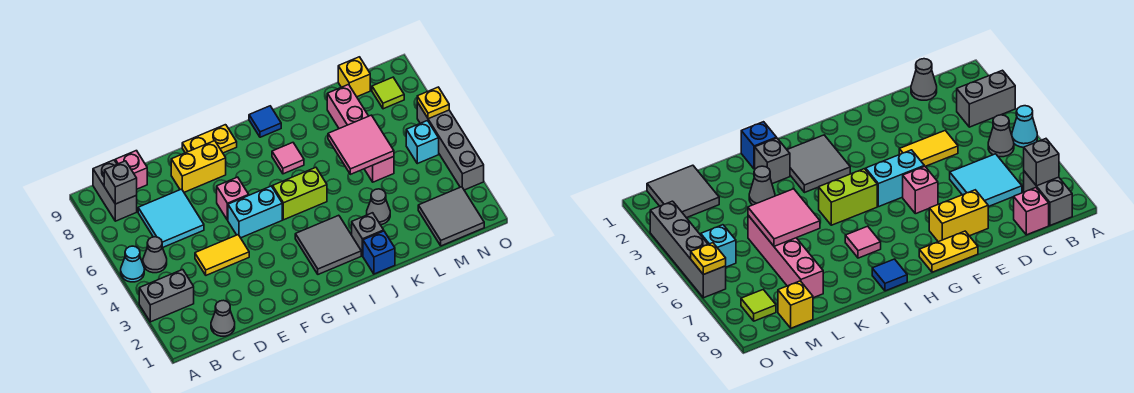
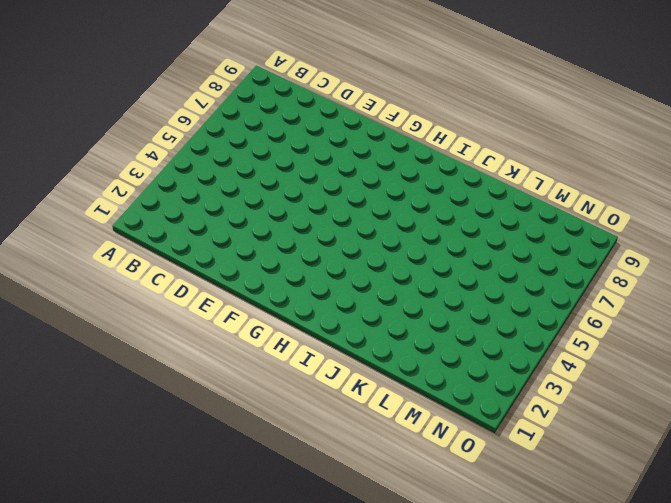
none -> grey 1x2 brick [139,269,194,322]
none -> cyan 1x1 cone [121,246,144,282]
none -> grey 1x1 cone [143,237,167,273]

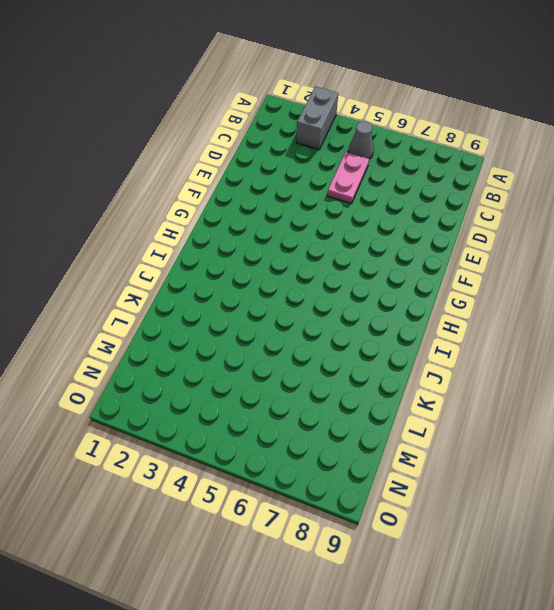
pink 1x2 plate [327,152,369,204] -> none
none -> cyan 1x1 cone [121,246,144,282]
none -> grey 1x2 brick [93,160,137,221]
none -> grey 1x1 cone [211,300,235,336]

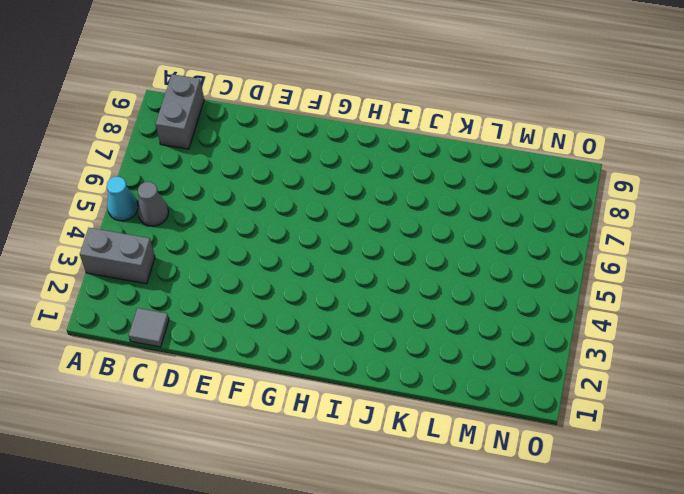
grey 1x1 tile [129,308,169,347] -> grey 1x1 cone [211,300,235,336]
none -> cyan 2x2 tile [138,189,204,248]
none -> pink 1x1 brick [115,151,147,189]
none -> yellow 1x2 tile [195,235,249,275]

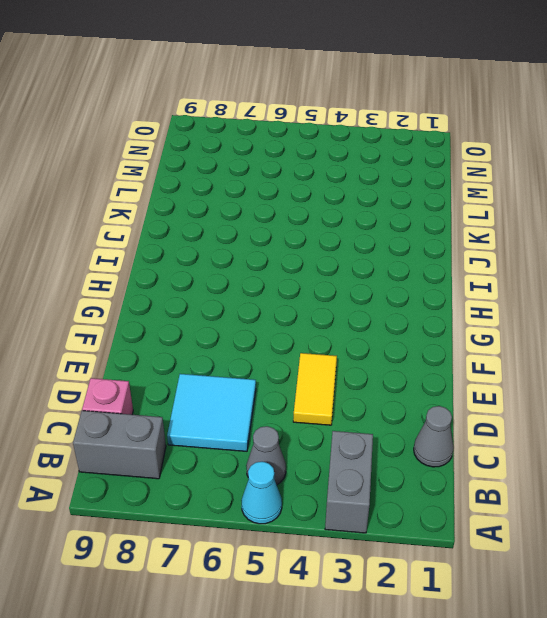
none -> yellow 1x2 brick [171,141,226,192]
none -> cyan 1x2 brick [228,186,282,238]
none -> pink 1x1 brick [217,177,249,220]

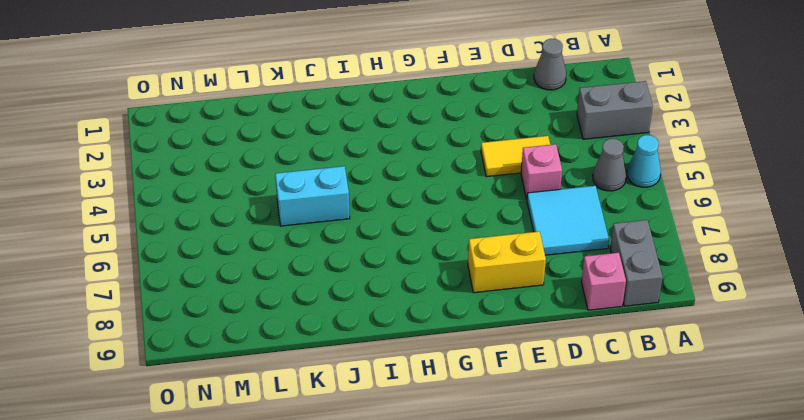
pink 1x1 brick [521,144,562,199] -> pink 1x1 brick moved to [217,177,249,220]
cyan 1x2 brick [275,166,350,226] -> cyan 1x2 brick moved to [228,186,282,238]
none -> yellow 1x2 plate [182,125,237,153]
none -> grey 2x2 tile [295,215,361,274]
none -> lime 1x2 brick [273,167,327,220]

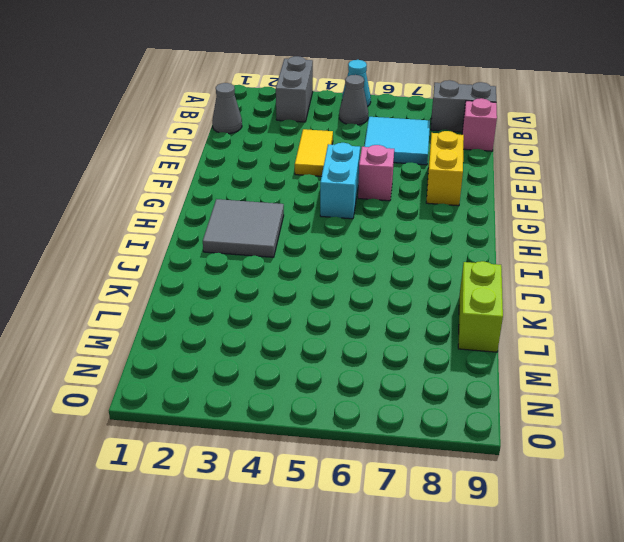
lime 1x2 brick [458,261,503,352] -> lime 1x2 brick moved to [273,167,327,220]
none -> yellow 1x2 plate [182,125,237,153]
none -> pink 1x1 tile [272,143,304,174]
none -> blue 1x1 tile [249,106,281,137]

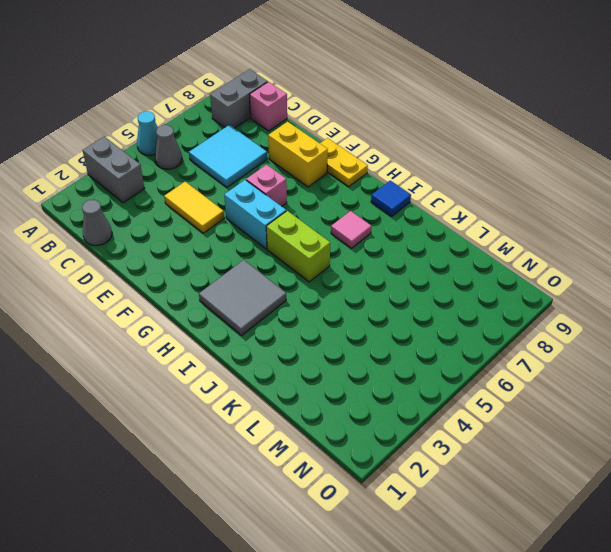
none -> blue 1x1 brick [363,231,395,274]
none -> grey 1x1 brick [352,213,384,256]
none -> grey 1x1 cone [367,189,390,225]

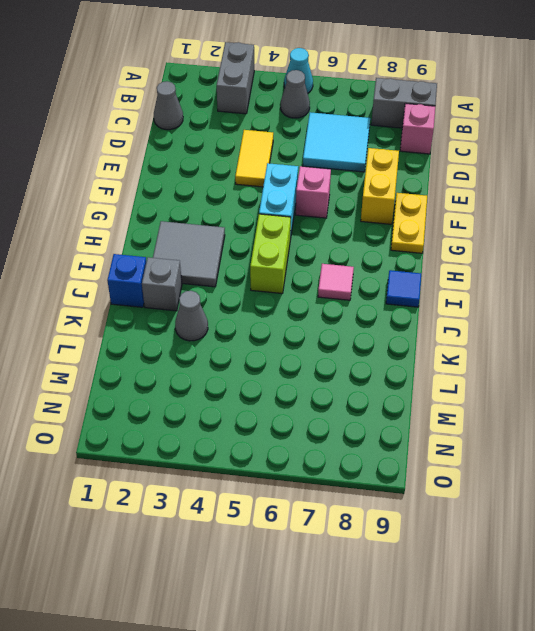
none -> pink 1x4 brick [327,85,394,182]
none -> grey 2x2 tile [418,187,484,246]
none -> yellow 1x1 brick [338,57,370,97]

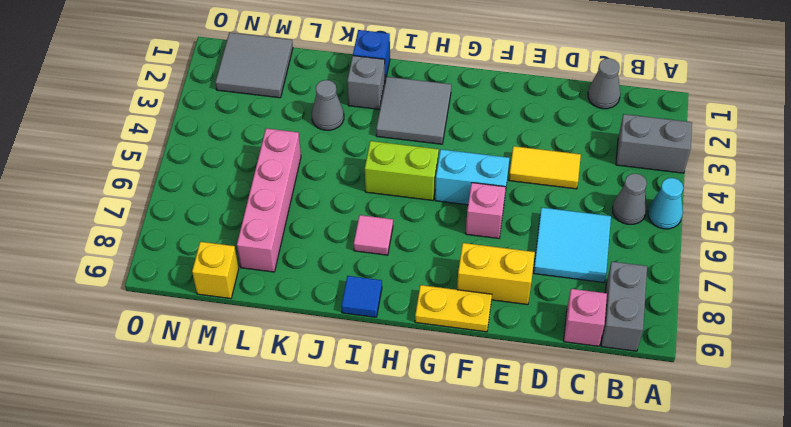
none -> cyan 1x1 brick [406,121,439,164]
none -> lime 1x1 tile [372,77,404,109]
none -> grey 1x4 brick [417,102,484,190]

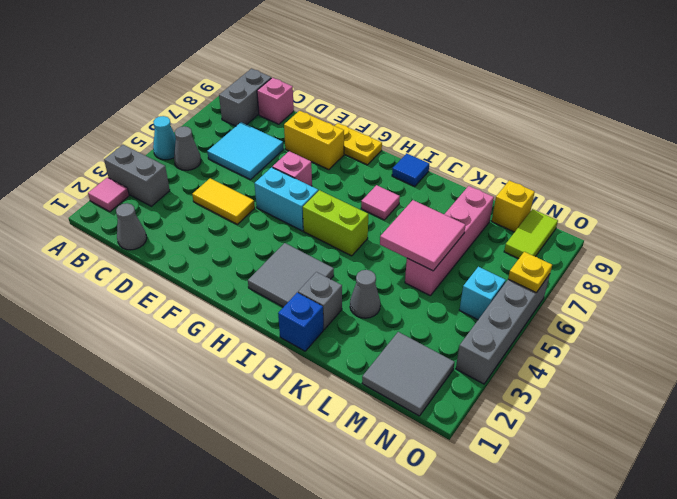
pink 1x1 tile [88,177,129,212] -> none
lime 1x2 tile [504,209,558,259] -> lime 1x1 tile [372,77,404,109]
none -> grey 1x1 brick [104,161,137,204]

